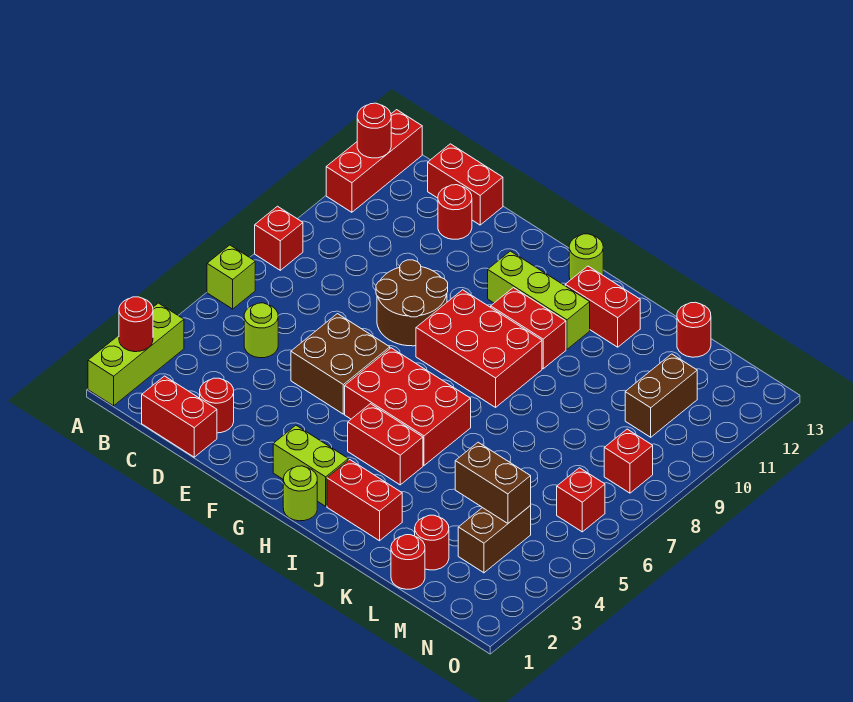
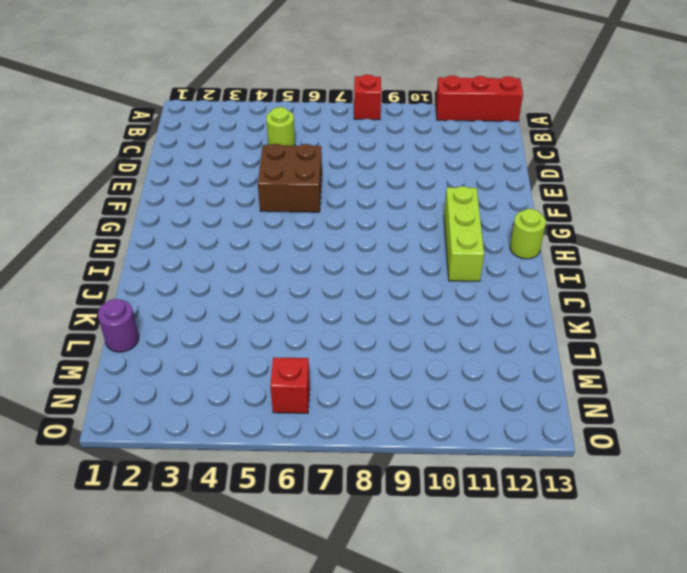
purple 1x1 round brick [98,299,139,352] -> red 1x1 round brick [391,535,425,589]
none -> lime 1x3 brick [88,303,184,406]
none -> lime 1x1 brick [207,245,255,309]
none -> red 1x2 brick [142,376,217,457]
none -> red 1x2 brick [428,144,503,225]

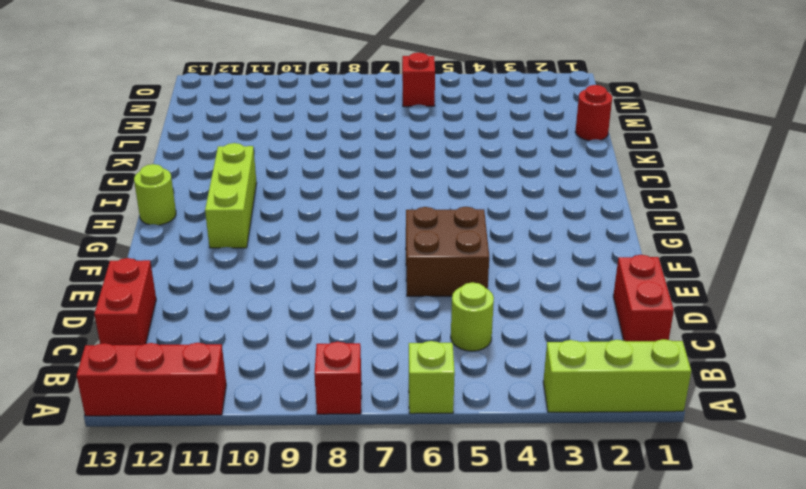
none -> red 1x1 round brick [200,378,234,433]
none -> red 1x1 round brick [438,185,472,239]
none -> brown 2x2 round brick [376,260,448,346]
none -> lime 1x2 brick [273,425,348,506]

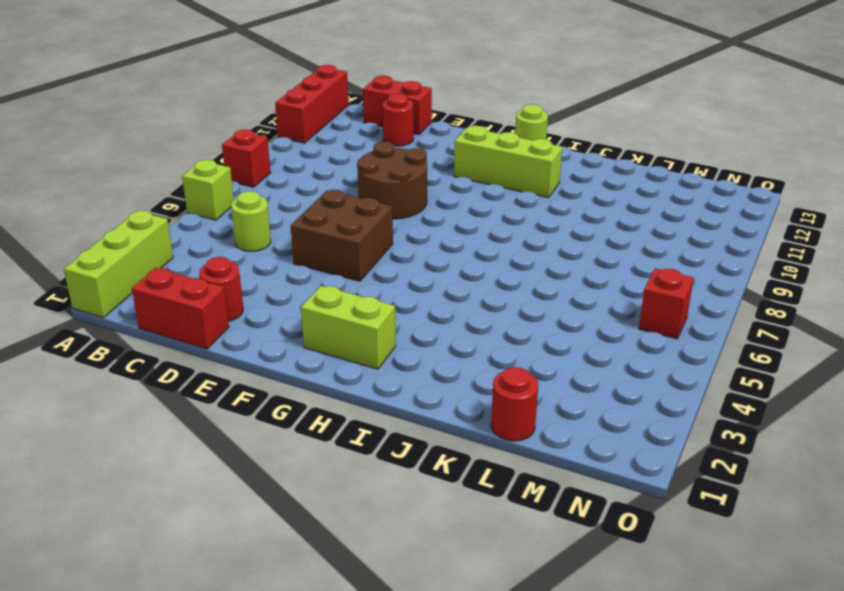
none -> red 2x3 brick [345,348,471,465]
none -> red 2x3 brick [416,290,542,407]
none -> lime 1x1 round brick [283,466,317,521]
none -> red 1x2 brick [348,404,423,485]

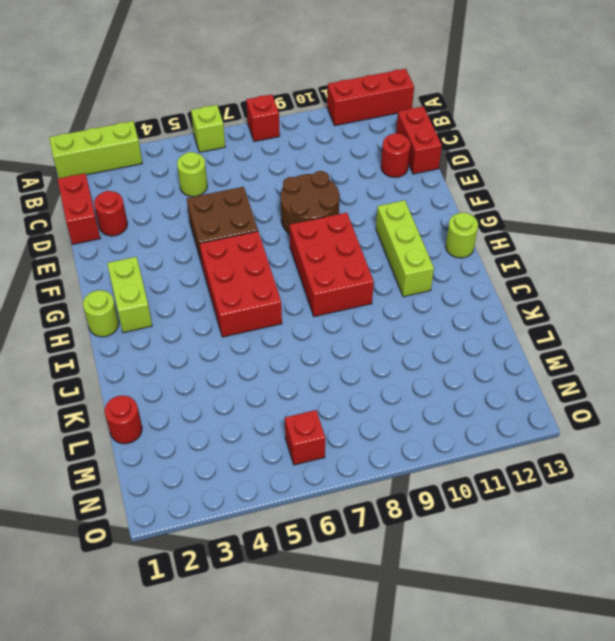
none -> red 1x2 brick [348,404,423,485]
none -> red 1x2 brick [491,288,566,369]
none -> red 1x2 brick [327,460,402,541]
none -> red 1x2 brick [565,266,640,347]

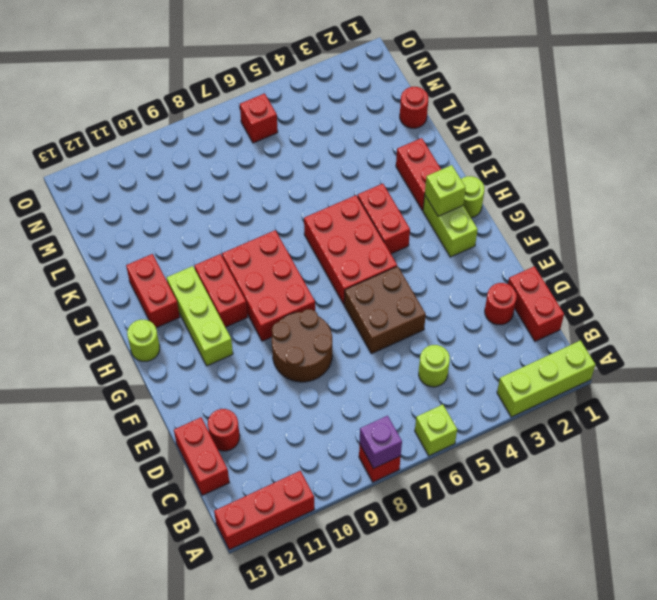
purple 1x1 brick [360,416,402,469] -> none
lime 1x1 brick [425,165,466,216] -> none
none -> red 1x1 round brick [415,515,449,570]
none -> red 1x1 round brick [677,302,711,357]
none -> brown 1x2 brick [458,506,531,573]
none -> brown 1x2 brick [625,354,697,437]

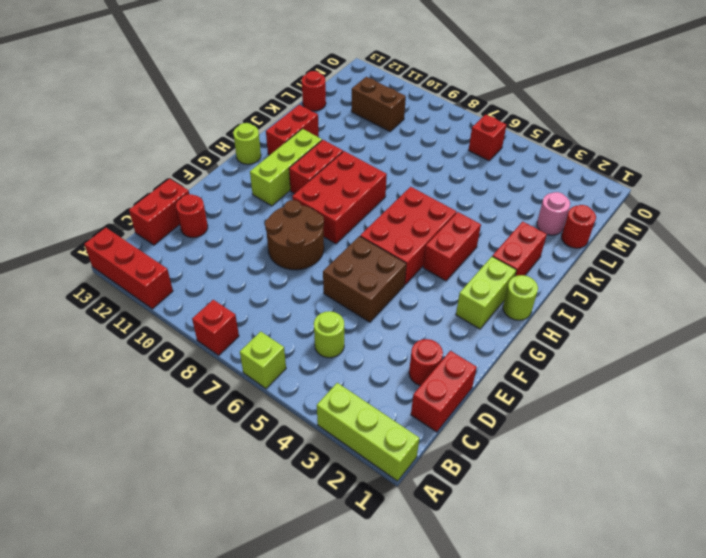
pink 1x1 round brick [537,192,570,235] -> red 1x1 round brick [415,515,449,570]
none -> brown 1x2 brick [458,506,531,573]
none -> red 1x1 brick [604,429,653,493]
none -> red 1x1 round brick [119,297,153,352]
none -> red 1x1 round brick [357,103,391,158]

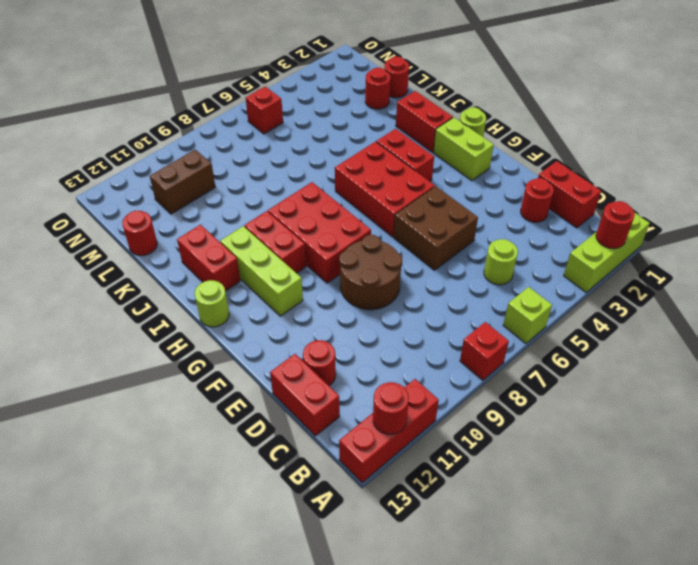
none -> brown 1x2 brick [458,506,531,573]
none -> red 1x1 brick [604,429,653,493]
none -> brown 1x2 brick [455,442,531,523]

